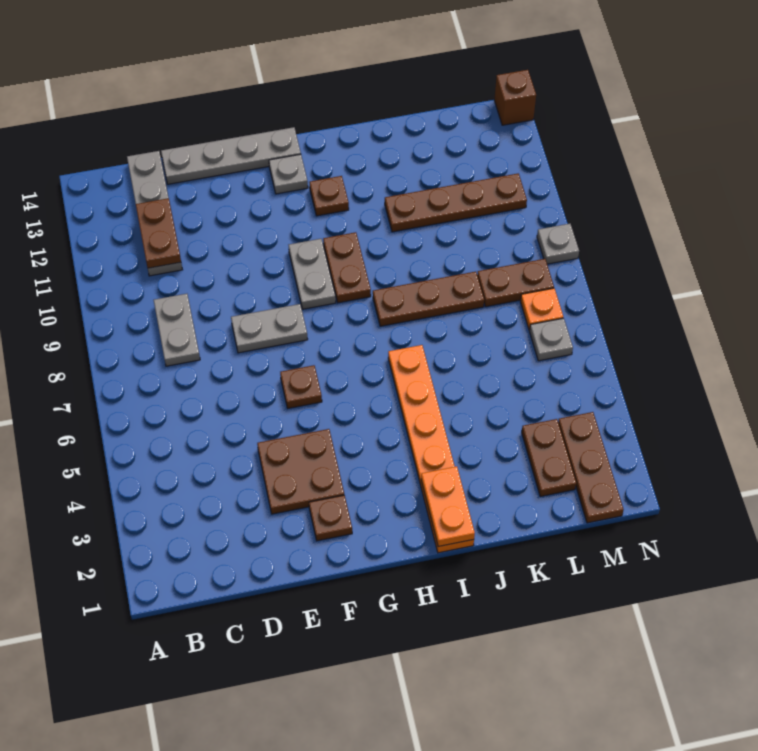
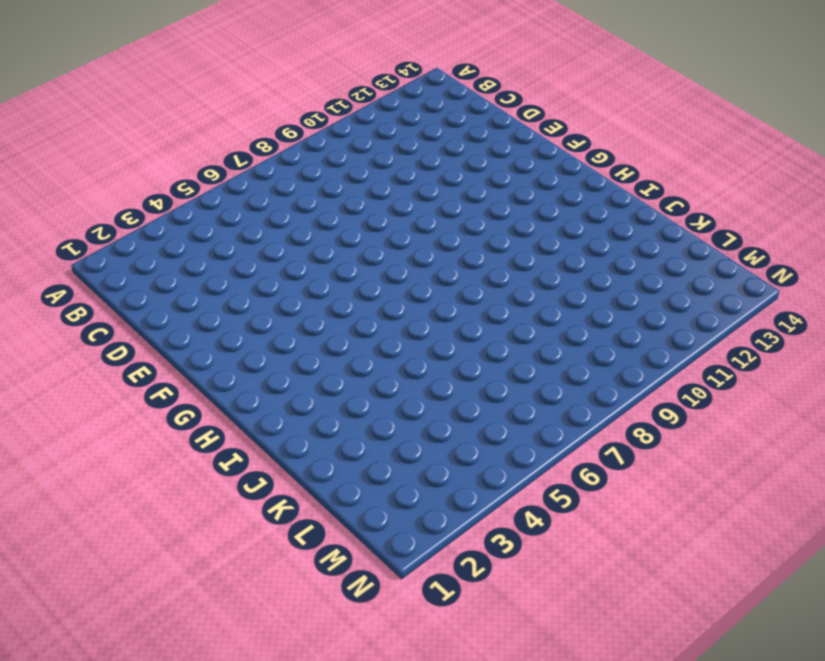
none -> grey 1x2 plate [154,294,200,366]
none -> grey 1x4 plate [127,151,182,276]
none -> grey 1x4 plate [161,127,301,184]

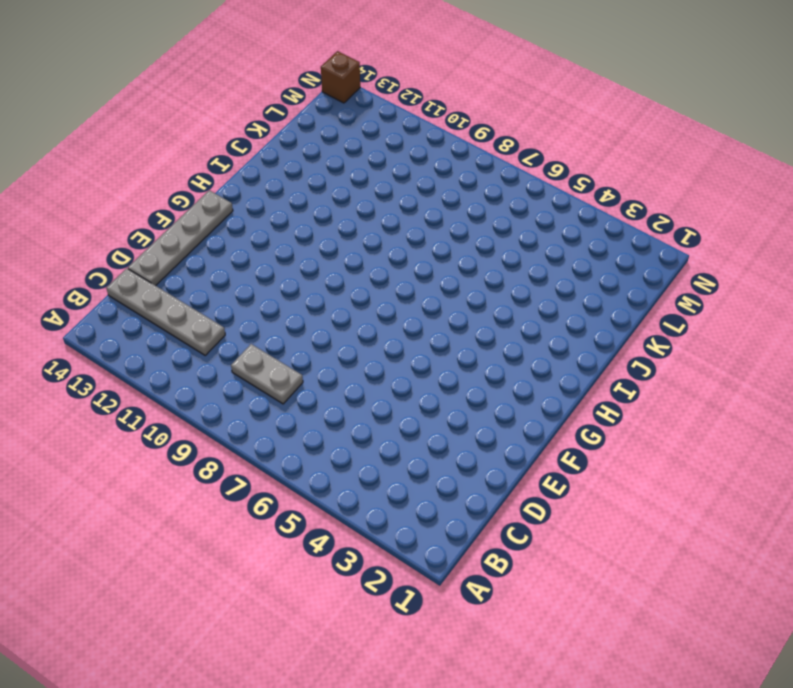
none -> brown 2x2 plate [257,429,344,514]
none -> grey 1x2 plate [231,304,308,353]
none -> brown 1x1 plate [309,495,352,541]

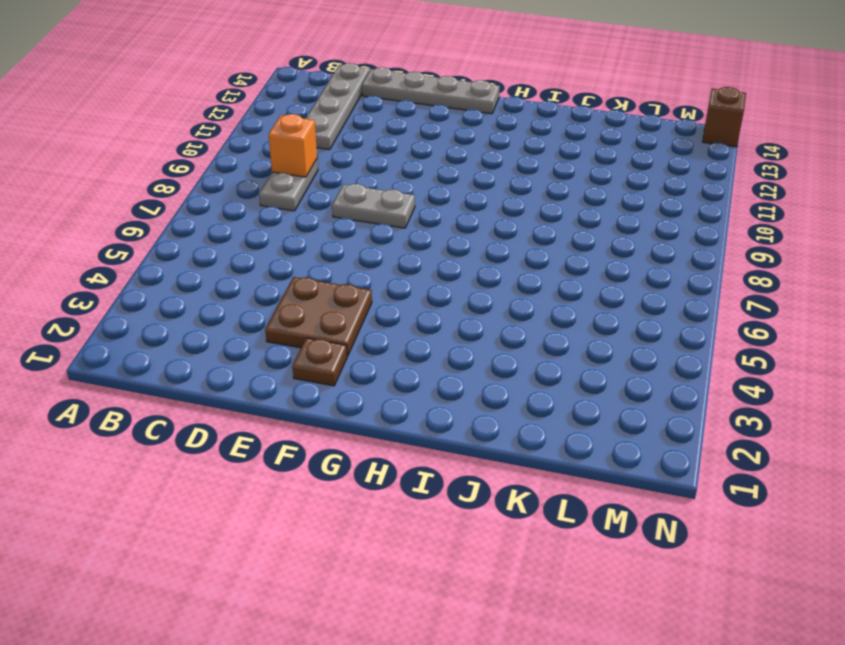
orange 1x1 brick [268,114,317,177] -> none
none -> brown 1x1 plate [280,365,322,408]
none -> grey 1x2 plate [289,239,336,309]
none -> grey 1x1 plate [269,154,308,194]

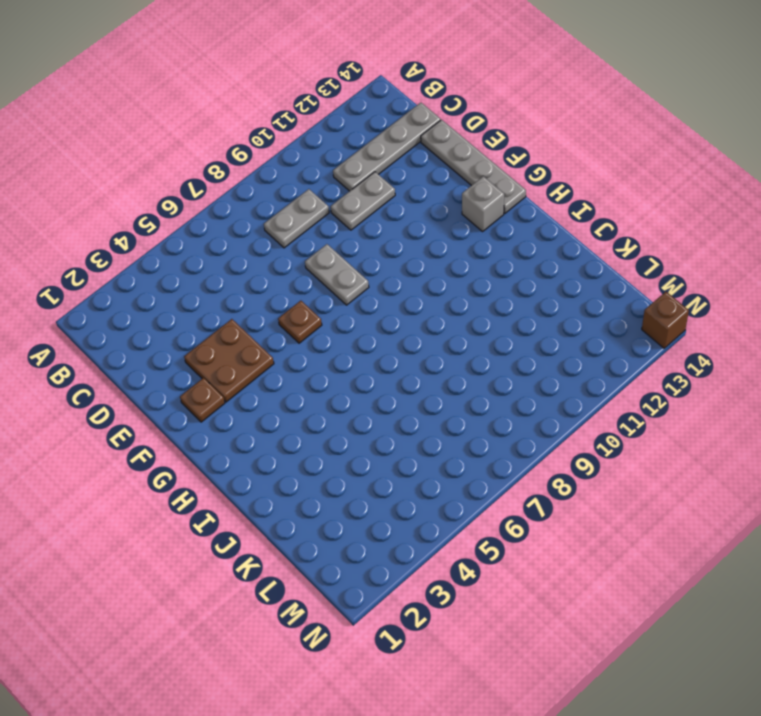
grey 1x2 plate [331,172,395,230] -> grey 1x2 plate moved to [289,239,336,309]
grey 1x1 brick [462,176,504,231] -> grey 1x1 plate [269,154,308,194]
none -> brown 1x2 plate [323,232,371,303]
none -> brown 1x1 plate [310,176,349,216]
none -> orange 1x6 plate [388,345,474,553]

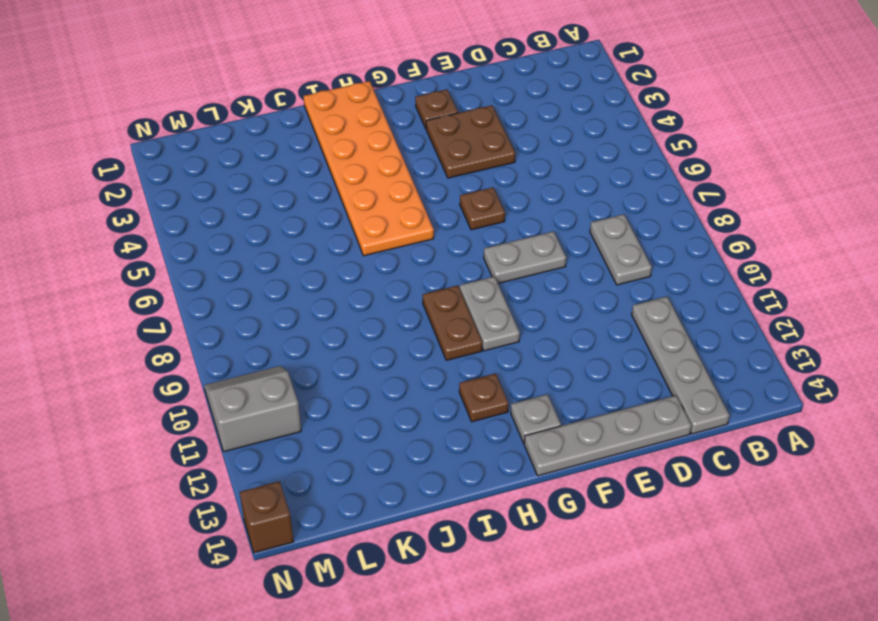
orange 2x6 plate [304,81,434,256] -> orange 1x6 plate [388,345,474,553]
grey 2x2 slope [204,366,301,452] -> brown 1x4 plate [385,173,527,232]
none -> brown 1x3 plate [373,272,484,326]
none -> brown 1x2 plate [522,419,576,496]
none -> brown 1x2 plate [477,259,554,307]

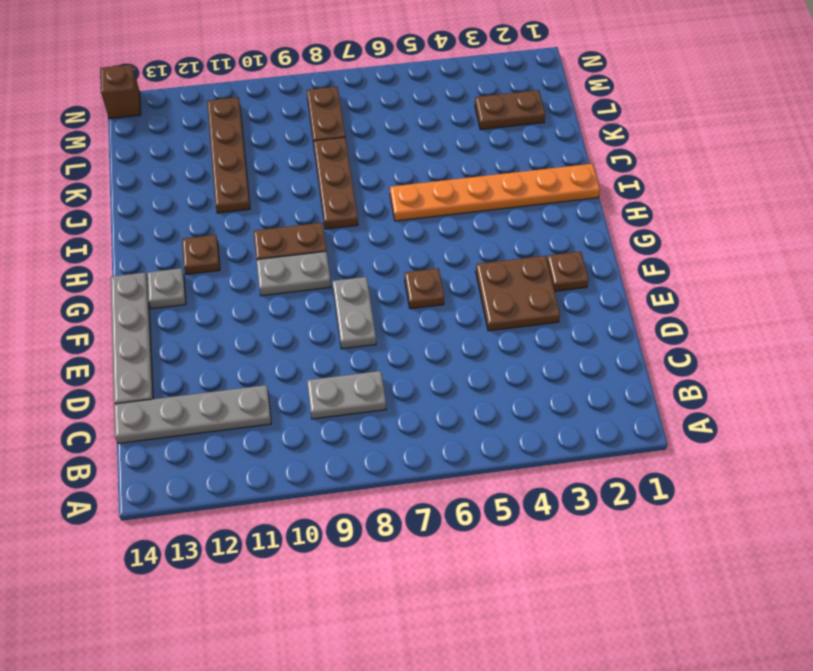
none -> brown 1x3 plate [558,412,624,523]
none -> grey 1x1 plate [530,318,573,361]
none -> orange 1x1 plate [520,288,563,330]

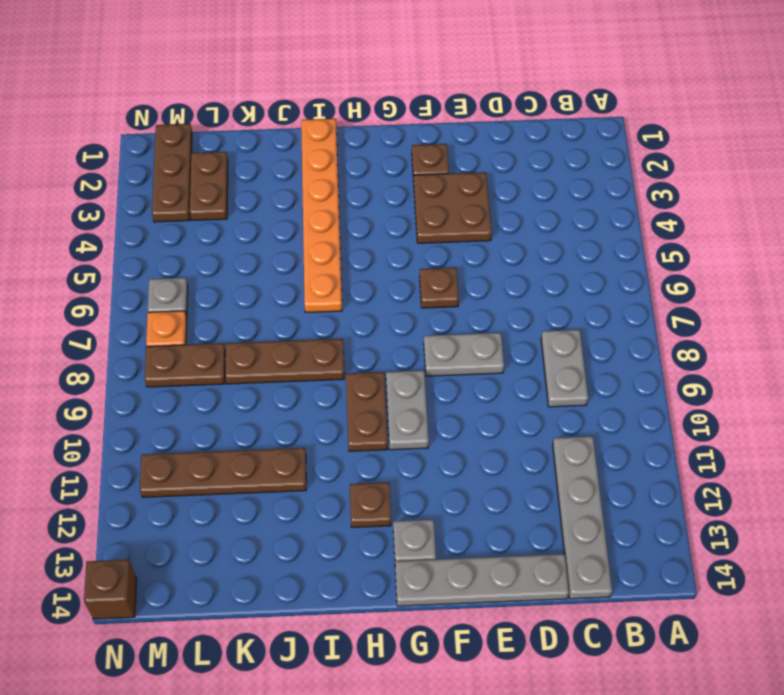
none -> grey 1x1 plate [537,224,579,264]
none -> brown 1x2 plate [136,198,181,268]
none -> orange 1x2 plate [421,466,475,546]

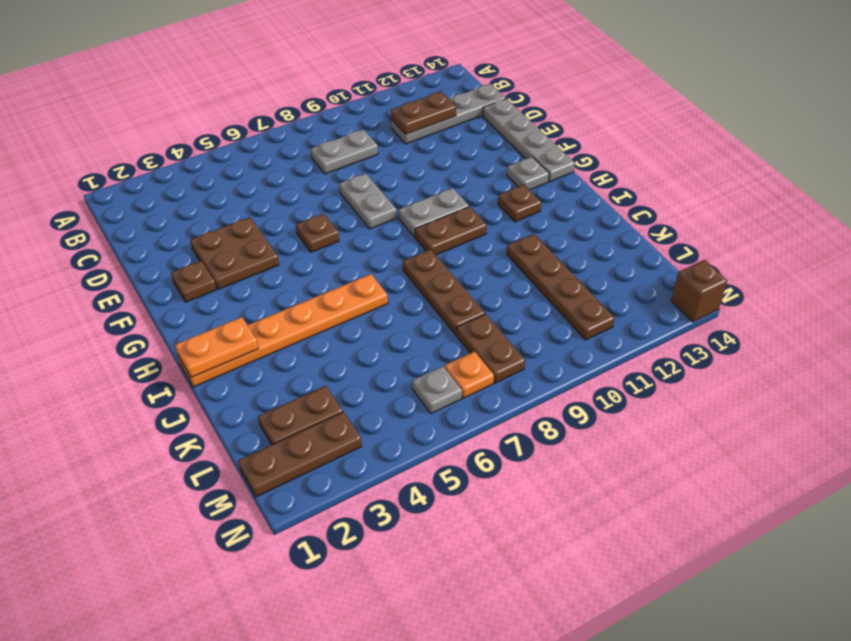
none -> grey 1x1 plate [537,224,579,264]

